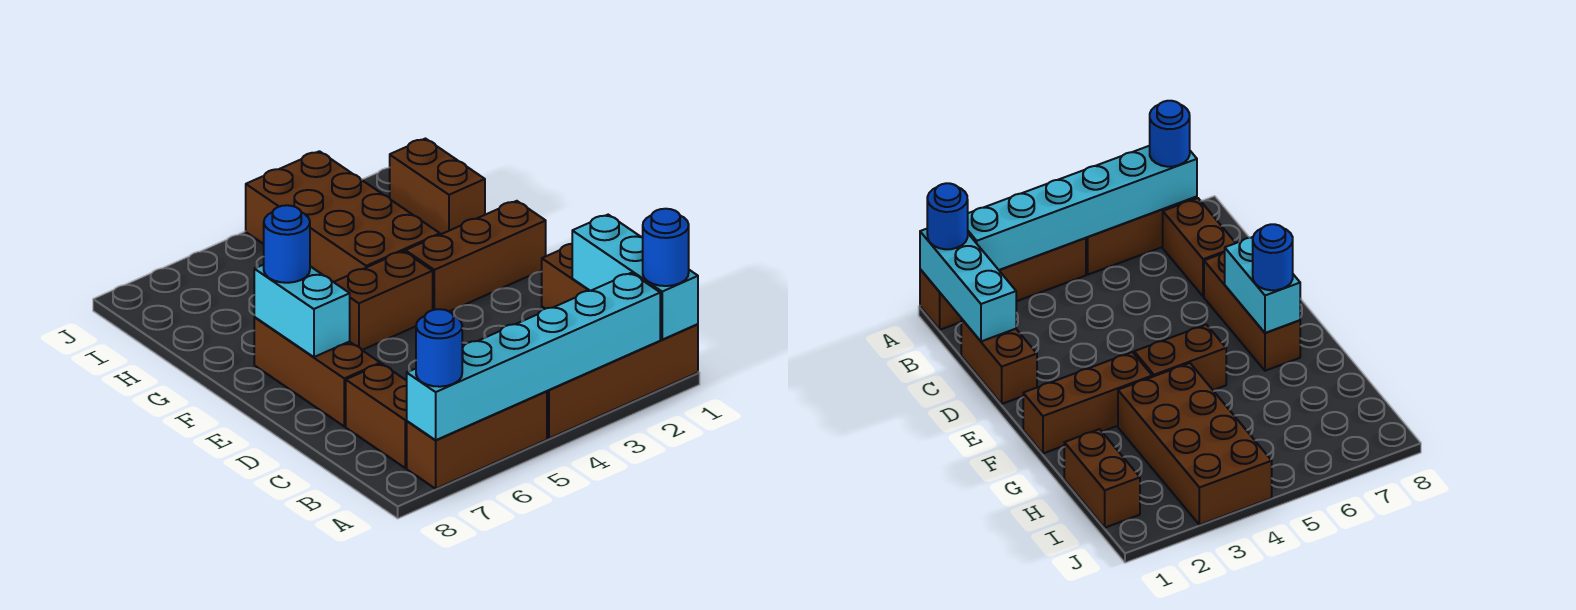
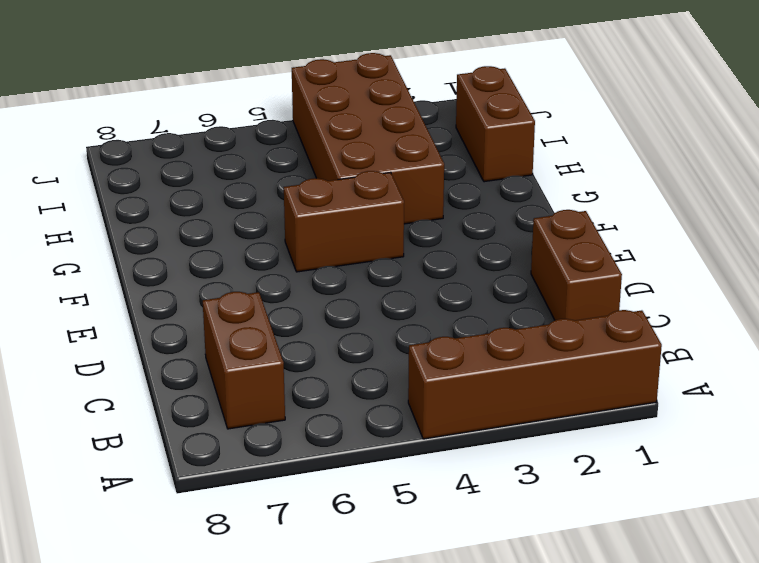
none -> brown 1x3 brick [407,391,547,489]
none -> brown 1x3 brick [254,318,380,426]
none -> brown 1x3 brick [405,201,546,312]

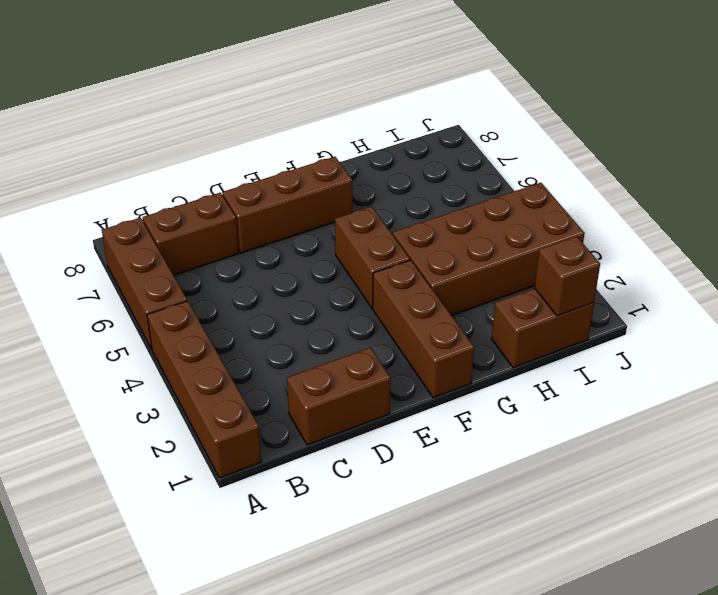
brown 1x1 brick [535,236,600,316] -> none
none -> cyan 1x3 brick [572,215,698,340]
none -> cyan 1x6 brick [407,273,660,440]
none -> cyan 1x2 brick [254,265,350,357]

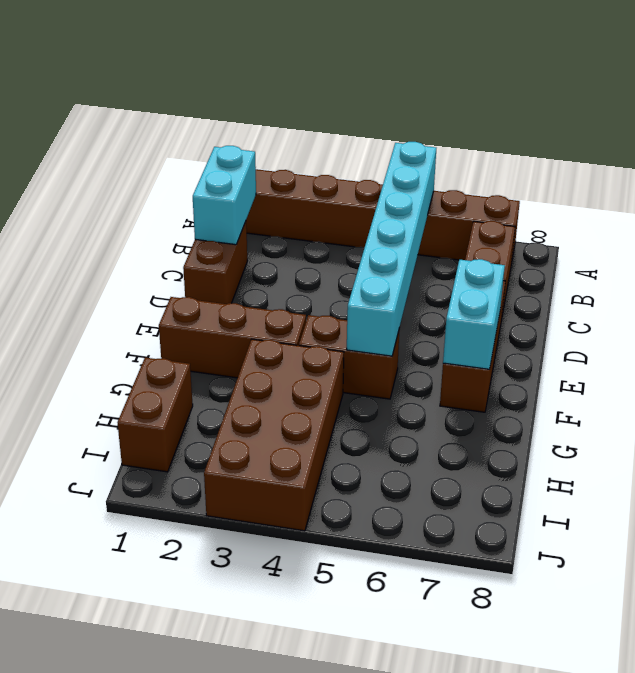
cyan 1x6 brick [347,142,436,356] -> cyan 1x6 brick turned to [407,273,660,440]
cyan 1x2 brick [193,146,256,245] -> cyan 1x3 brick [572,215,698,340]
none -> blue 1x1 round brick [643,209,689,286]
none -> blue 1x1 round brick [416,309,462,387]
none -> blue 1x1 round brick [264,205,310,283]

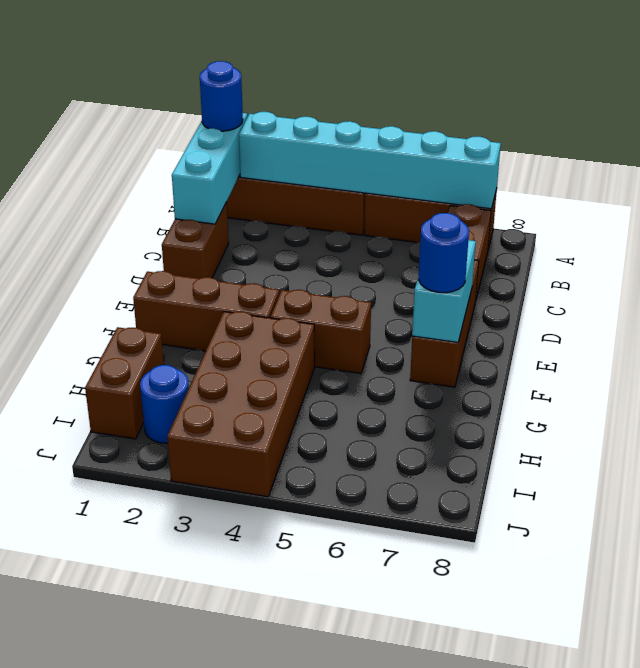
blue 1x1 round brick [140,365,189,443] -> blue 1x1 round brick moved to [416,309,462,387]

